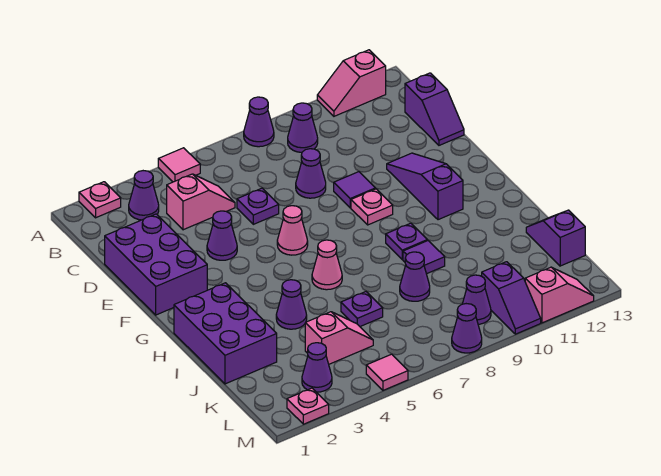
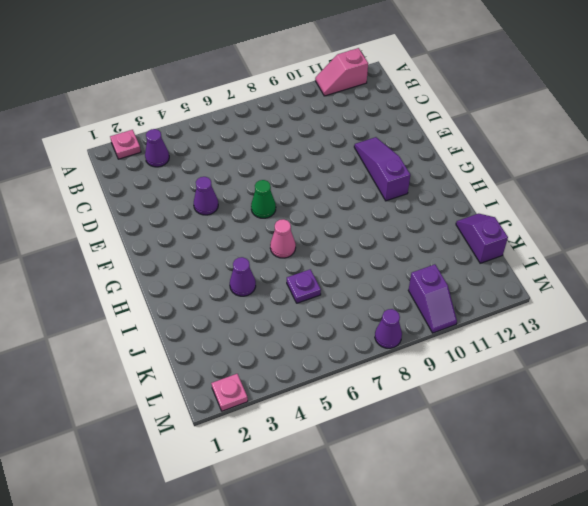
green 1x1 cone [251,180,276,218] -> pink 1x1 cone [277,206,308,255]
none -> pink 1x1 tile [158,148,200,182]
none -> purple 1x1 cone [244,97,274,147]
none -> purple 1x1 cone [288,103,318,153]
none -> pink 1x2 slope [167,174,235,230]

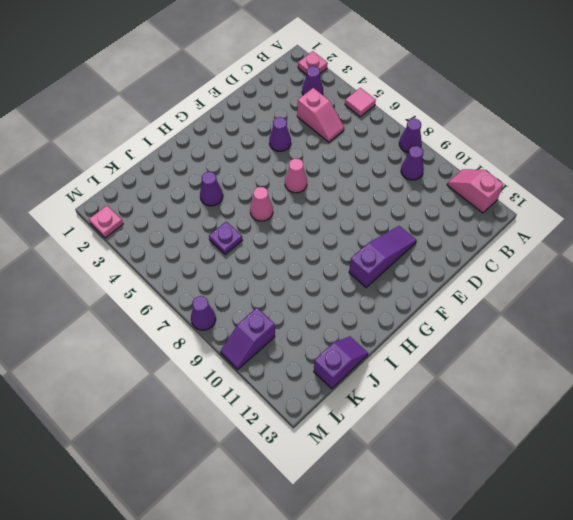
none -> purple 1x2 slope [405,73,464,145]
none -> purple 2x3 brick [105,214,207,315]
none -> purple 1x1 plate [237,188,279,224]
none -> purple 1x1 cone [296,149,326,198]

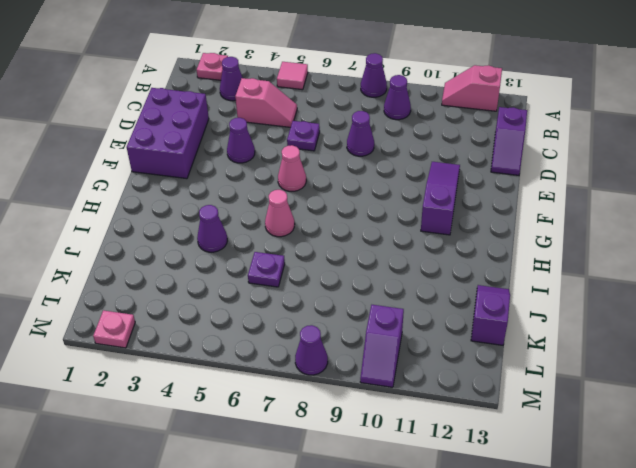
none -> purple 1x1 tile [334,172,375,208]
none -> pink 1x1 plate [351,189,393,225]
none -> purple 2x3 brick [174,283,277,384]
none -> purple 1x1 plate [386,223,427,259]

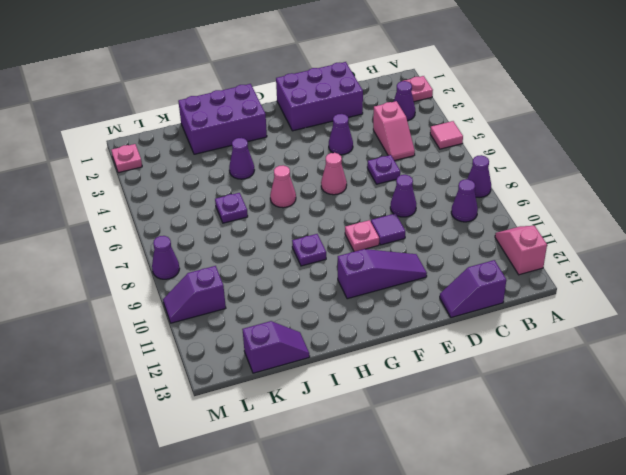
none -> purple 1x1 tile [403,241,445,274]
none -> purple 1x1 cone [400,252,430,301]
none -> pink 1x2 slope [305,312,373,364]
none -> purple 1x1 cone [302,343,332,392]

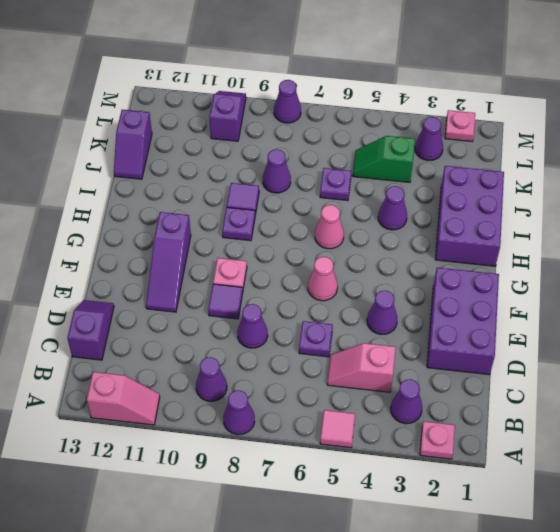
green 1x2 slope [353,136,415,182] -> pink 1x2 slope [305,312,373,364]
none -> purple 1x1 cone [463,275,491,324]
none -> pink 1x1 tile [366,354,408,390]
none -> pink 1x2 slope [525,267,594,323]

